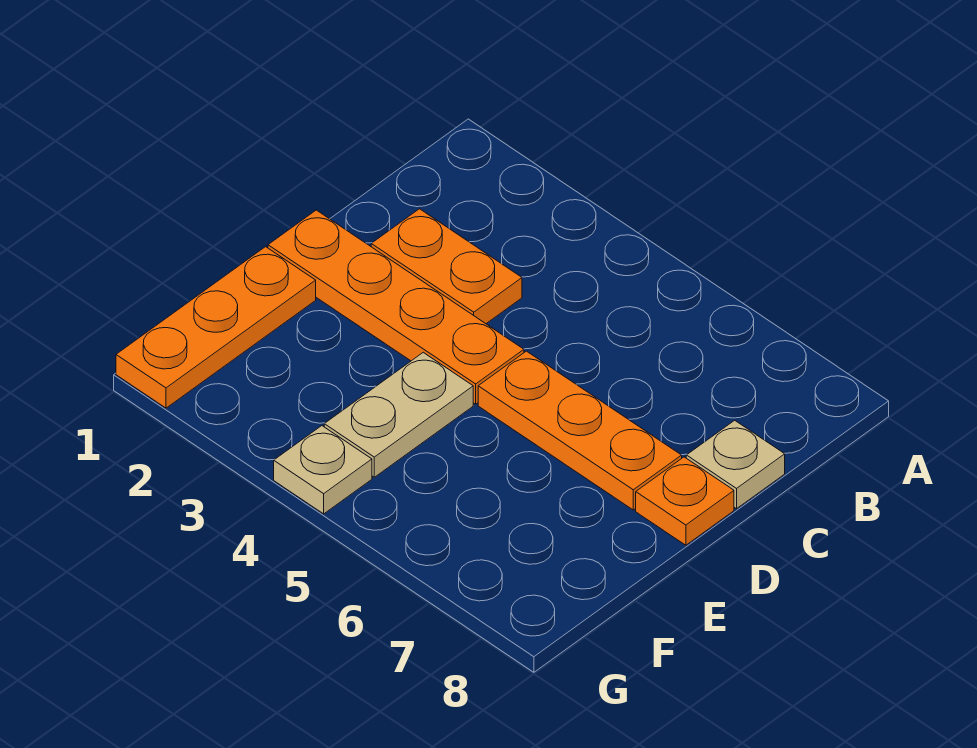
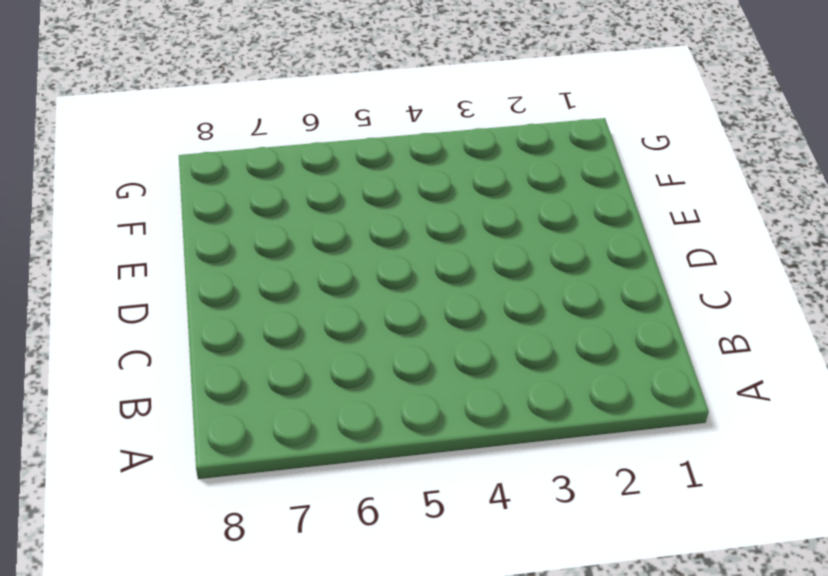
none -> orange 1x2 plate [371,209,522,324]
none -> tan 1x1 plate [686,420,785,509]

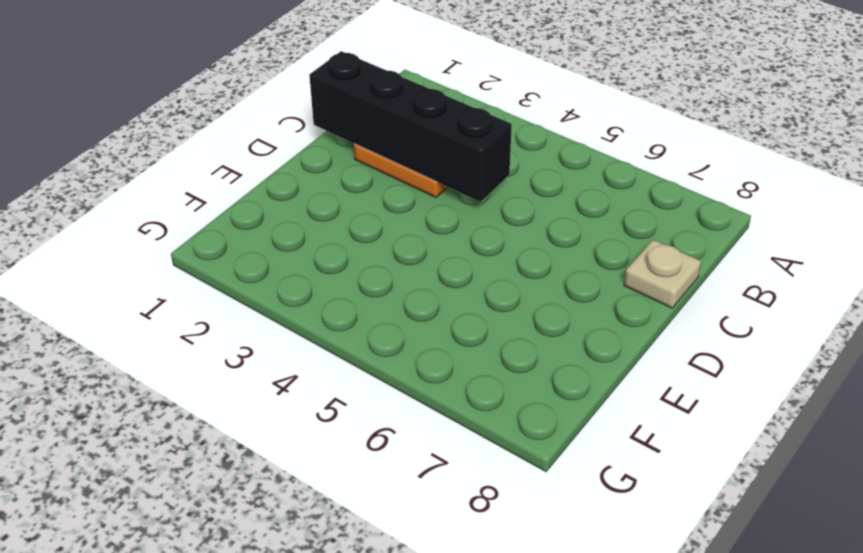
black 1x4 brick [309,51,512,202] -> none
none -> orange 1x4 plate [268,210,524,404]
none -> orange 1x3 plate [478,351,682,510]

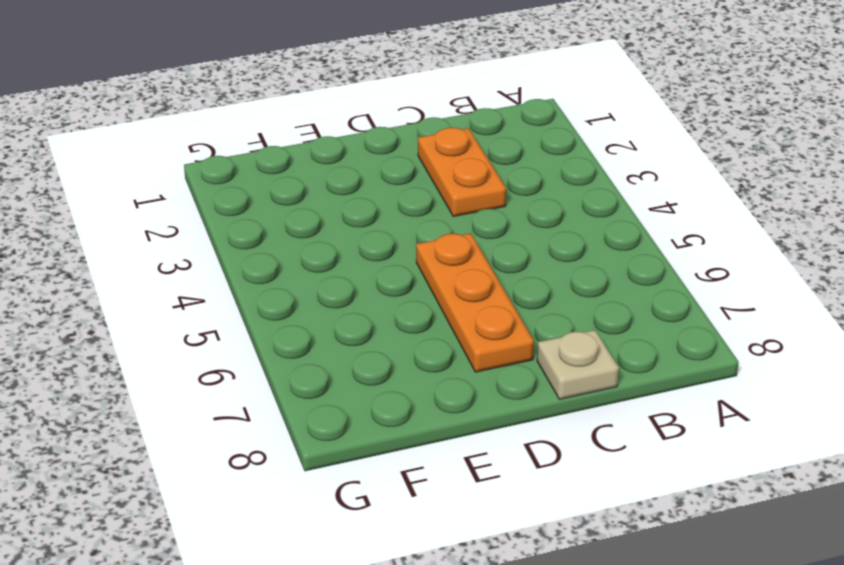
none -> orange 1x4 plate [268,210,524,404]
none -> orange 1x1 plate [636,457,734,545]

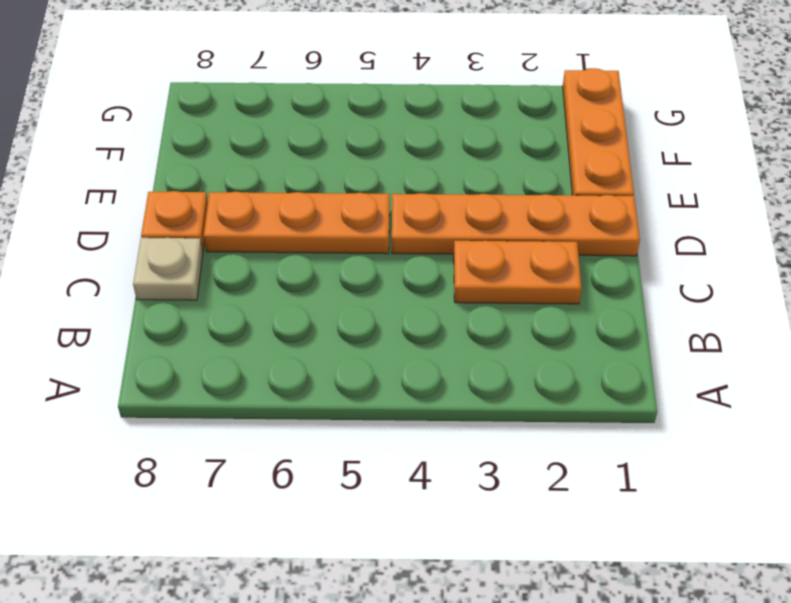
none -> tan 1x2 plate [324,352,473,477]
none -> tan 1x1 plate [274,426,372,514]

